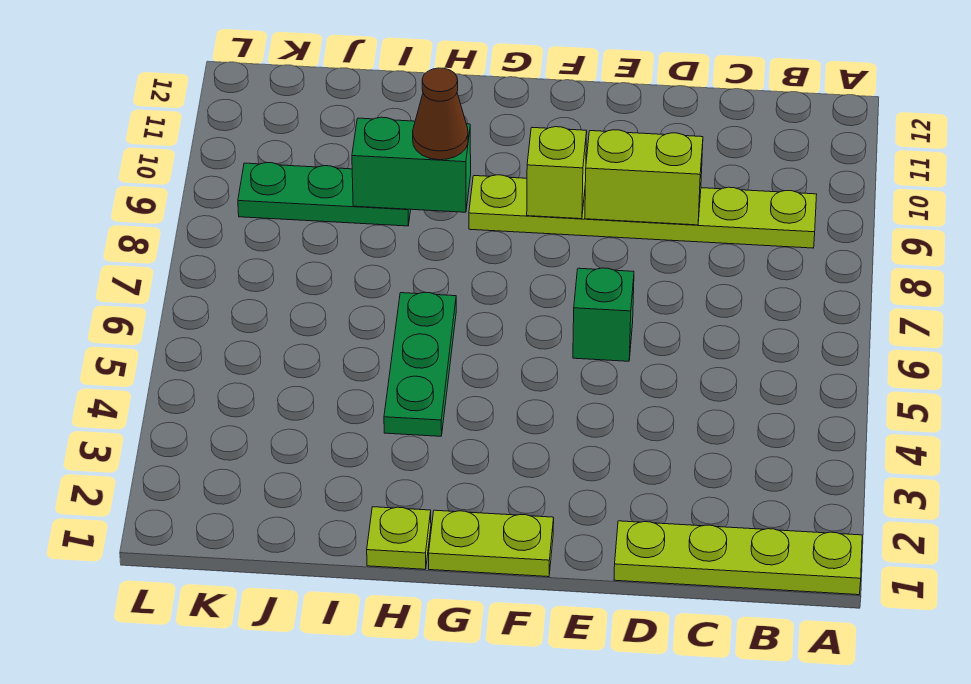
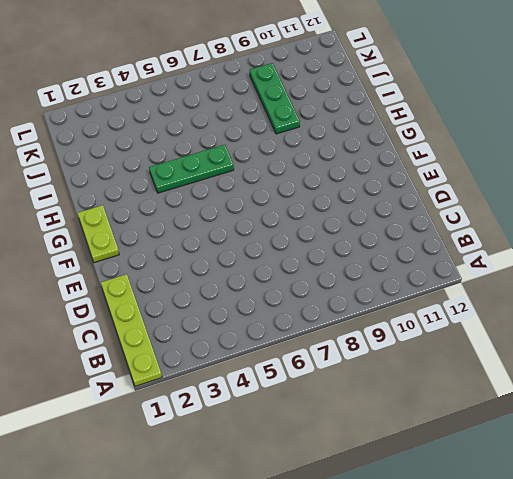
none -> lime 1x6 plate [469,175,817,248]
none -> green 1x1 brick [573,268,634,361]

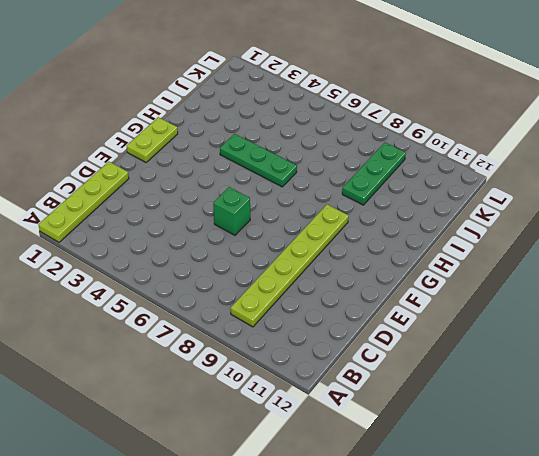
none -> lime 1x1 plate [367,507,431,569]
none -> lime 1x2 brick [585,130,703,225]

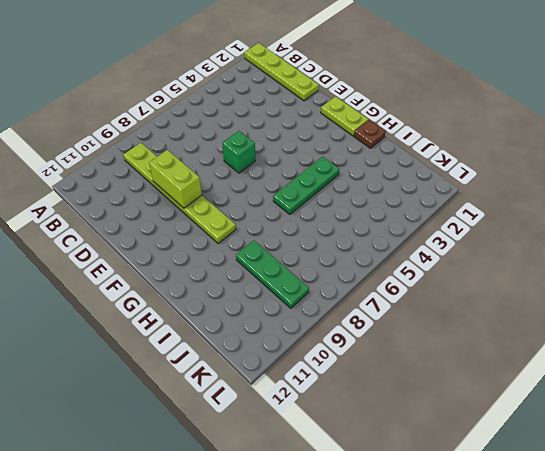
brown 1x1 plate [354,120,386,148] -> lime 1x1 plate [367,507,431,569]
none -> lime 1x1 brick [527,127,587,219]
none -> green 1x2 brick [352,117,471,212]

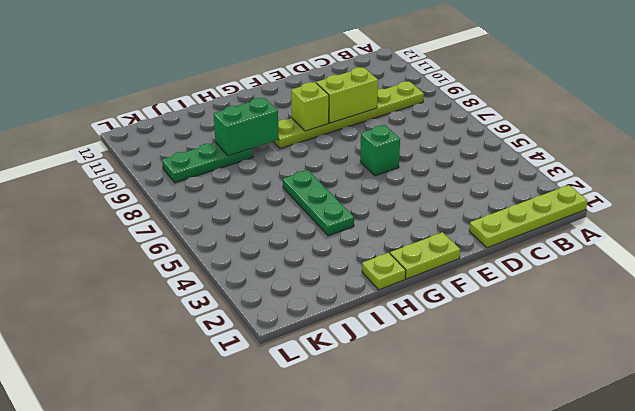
none -> brown 1x1 cone [413,68,468,160]

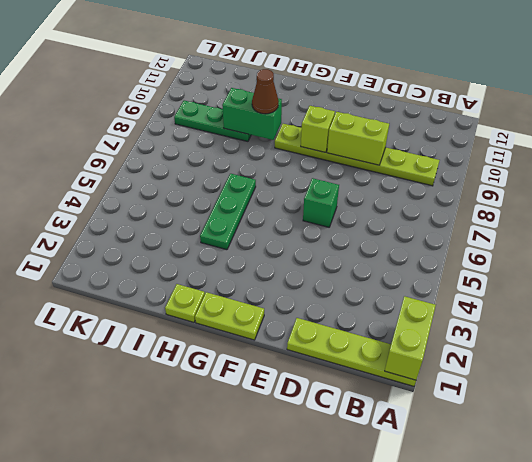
lime 1x2 brick [385,296,436,380] -> none

